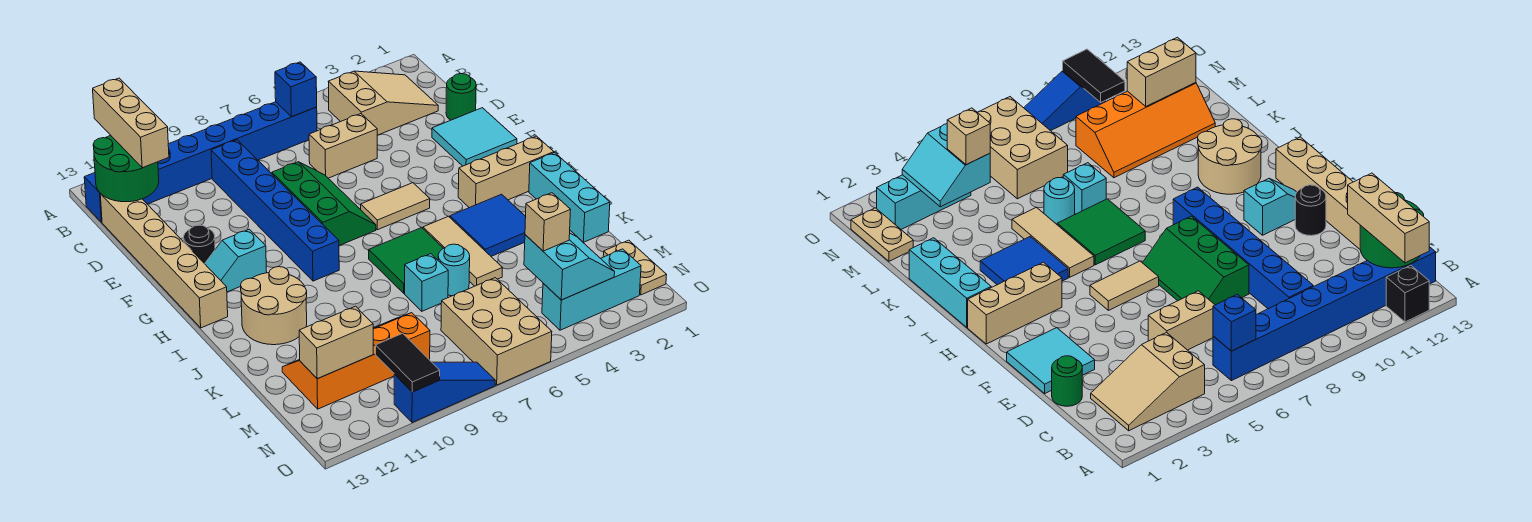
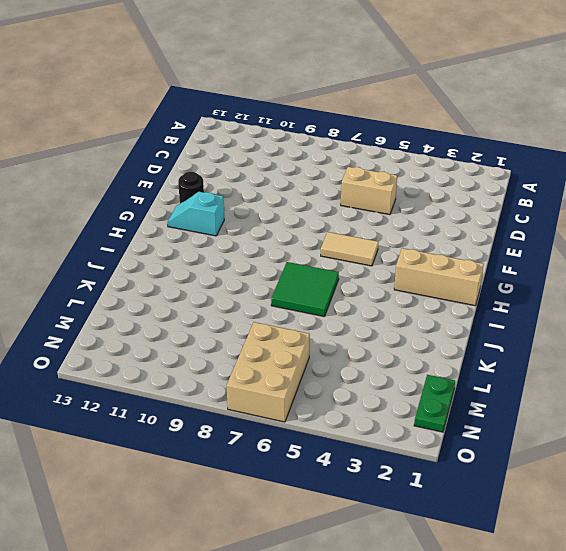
green 1x2 plate [414,375,455,432] -> tan 1x2 plate [603,240,666,295]
none -> black 1x1 brick [1386,265,1429,322]
none -> tan 2x3 slope [328,71,438,135]
none -> blue 1x8 brick [84,102,317,222]
none -> blue 1x6 brick [211,140,339,281]

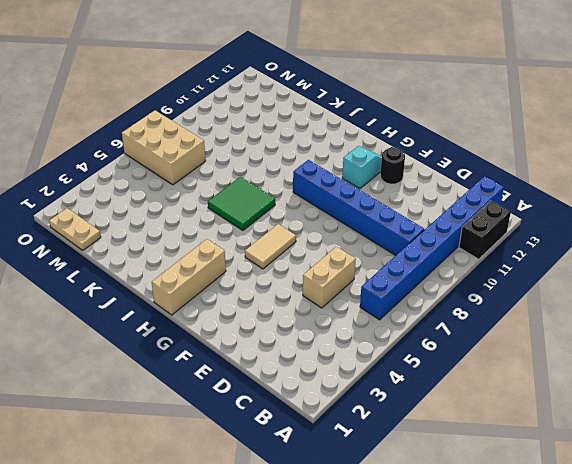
black 1x2 brick [459,201,511,259] -> black 1x1 brick [1386,265,1429,322]
none -> tan 2x3 slope [328,71,438,135]
none -> tan 1x6 brick [100,194,228,328]
none -> green 1x1 round brick [446,74,476,120]
none -> cyan 2x2 tile [432,108,517,166]

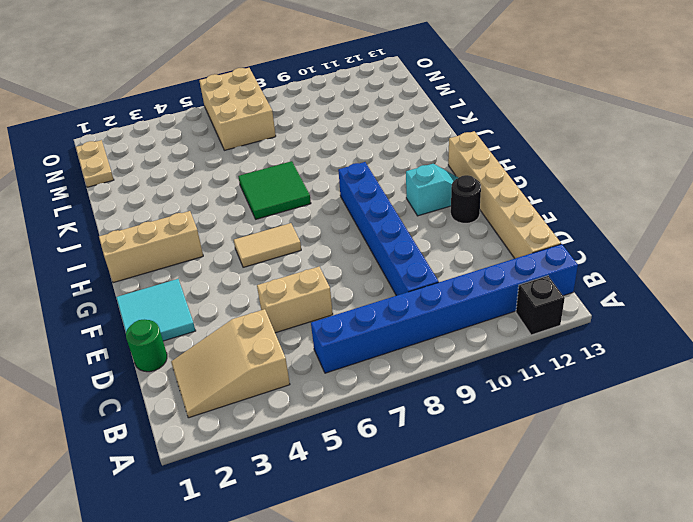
none -> green 2x3 slope [272,162,376,246]
none -> cyan 1x3 brick [529,153,610,242]
none -> blue 2x2 tile [450,194,526,256]
none -> tan 1x3 tile [423,216,502,286]

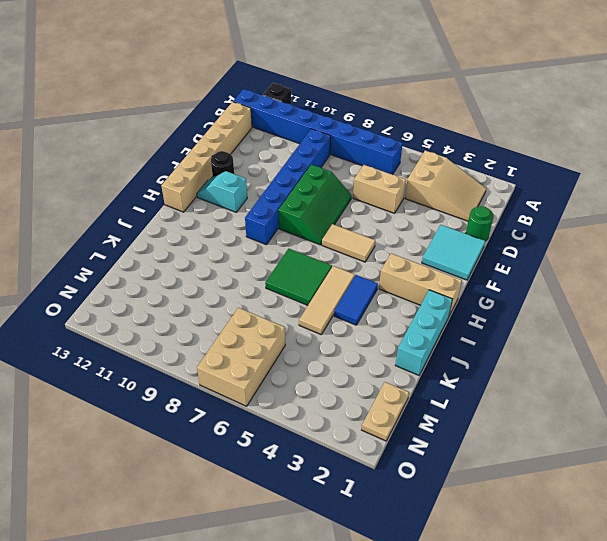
blue 1x2 tile [334,275,378,325] -> blue 2x2 tile [450,194,526,256]
none -> tan 2x2 round brick [241,267,307,345]
none -> cyan 1x1 round brick [438,244,470,296]
none -> cyan 1x1 brick [405,254,448,311]
none -> orange 2x4 slope [282,313,430,409]

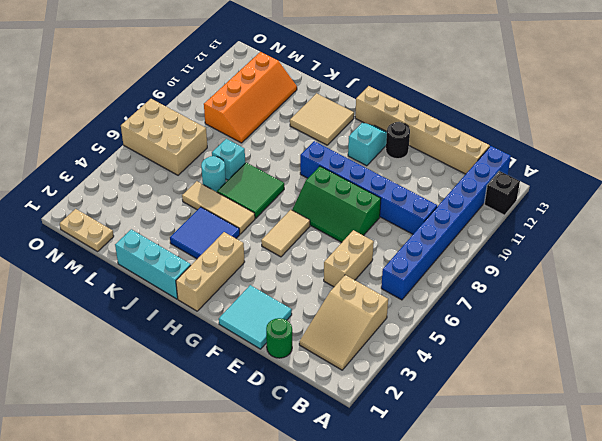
tan 2x2 tile [290,93,354,145] -> tan 2x2 round brick [241,267,307,345]
none -> cyan 1x3 brick [542,249,641,330]
none -> blue 1x3 slope [394,362,495,423]
none -> blue 1x1 brick [275,62,317,117]
none -> green 2x2 round brick [93,135,159,202]

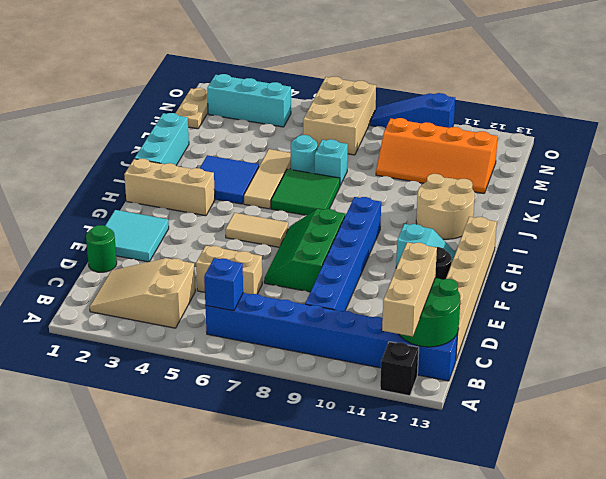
none -> cyan 2x2 slope [524,233,615,300]
none -> tan 1x2 brick [299,306,373,379]
none -> black 1x2 tile [376,333,440,392]
none -> tan 1x1 brick [525,193,570,251]

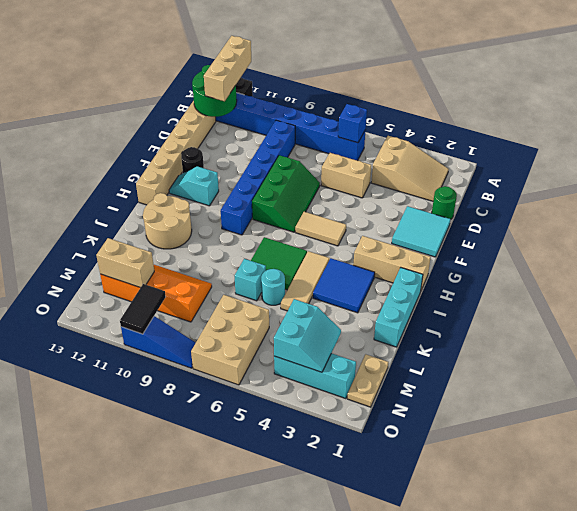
none -> tan 1x1 brick [525,193,570,251]

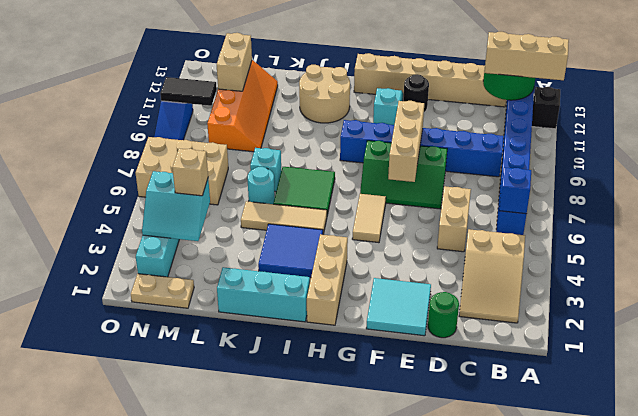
tan 1x3 brick [388,101,424,182] -> none

